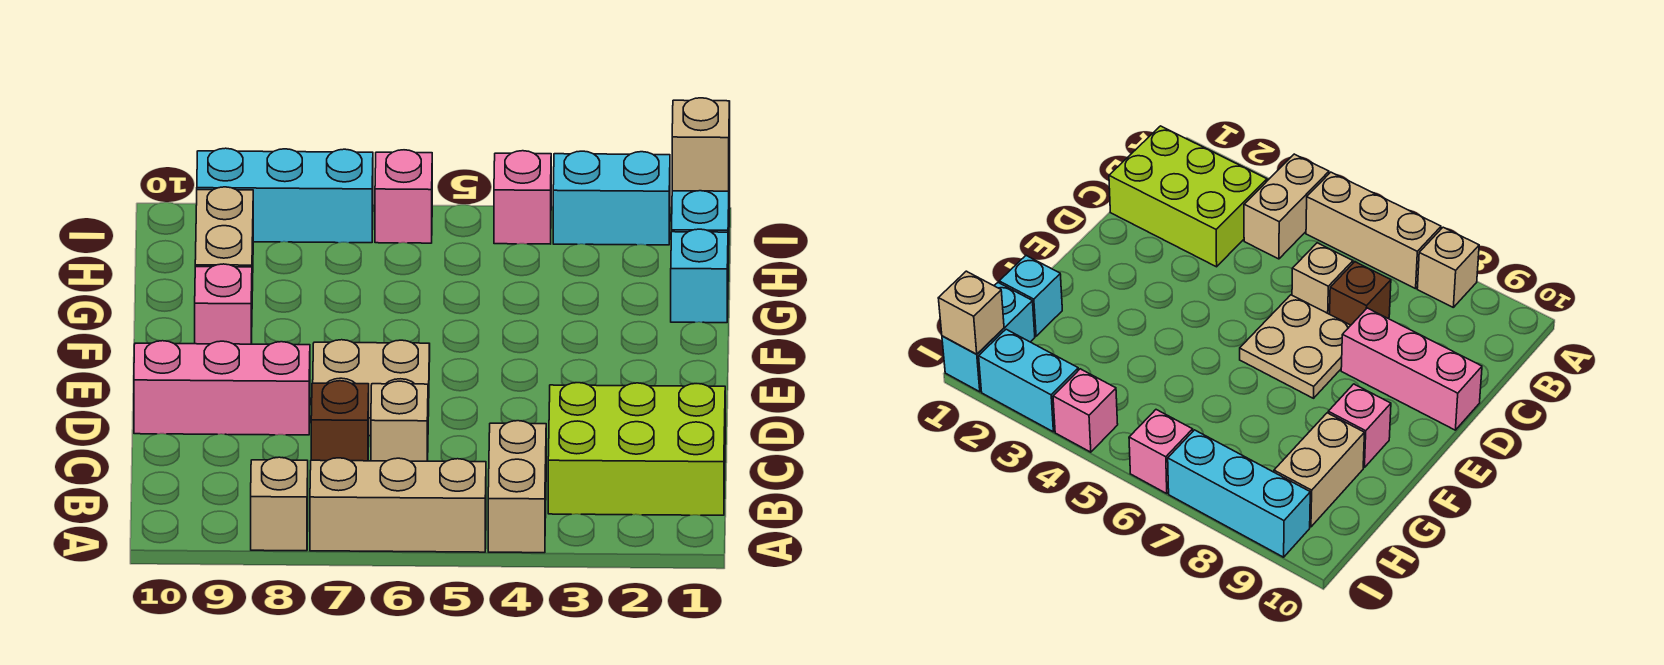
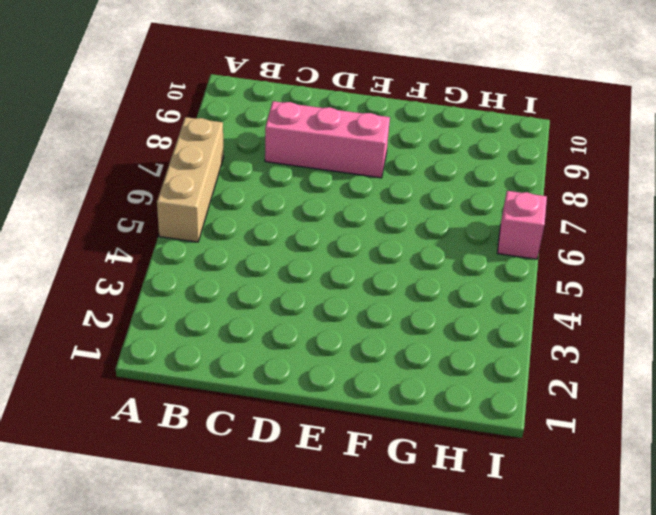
pink 1x3 brick [265,101,390,178] -> pink 1x3 brick turned to [134,341,310,435]
none -> tan 1x2 brick [488,421,546,553]
none -> tan 1x1 brick [251,457,308,551]
none -> lime 2x3 brick [548,383,725,515]

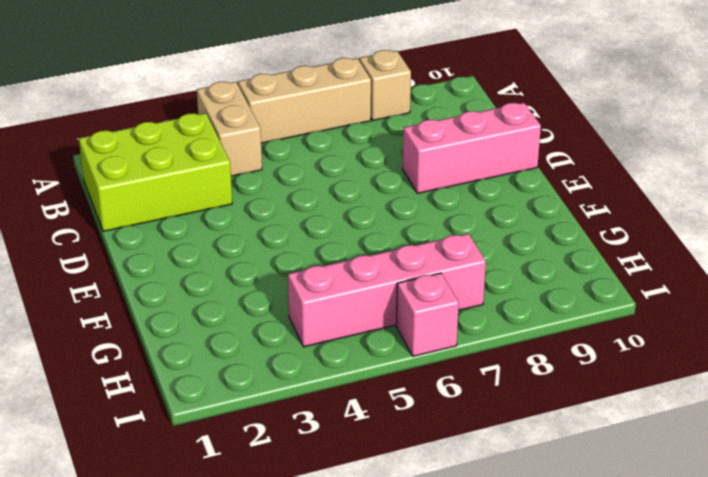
pink 1x4 brick [288,234,486,347] -> none
none -> tan 1x1 brick [371,381,428,461]
none -> brown 1x1 brick [311,381,369,461]
none -> tan 2x2 plate [313,340,430,436]

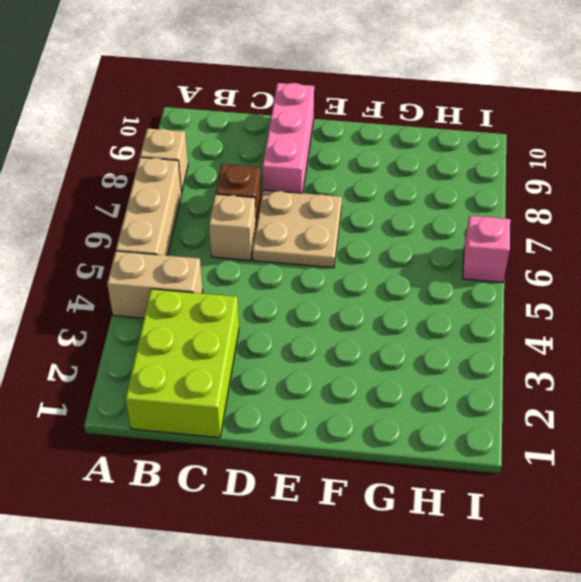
none -> pink 1x1 brick [195,264,252,344]
none -> cyan 1x1 brick [671,229,728,323]
none -> tan 1x2 brick [195,187,253,291]

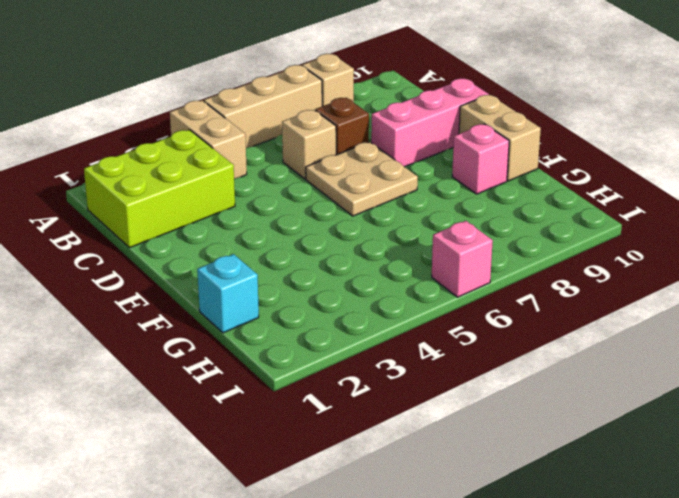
tan 1x2 brick [459,95,541,181] -> tan 1x2 brick moved to [195,187,253,291]
none -> cyan 1x2 brick [672,156,730,263]
none -> cyan 1x2 brick [553,151,670,245]
none -> pink 1x1 brick [494,151,551,244]

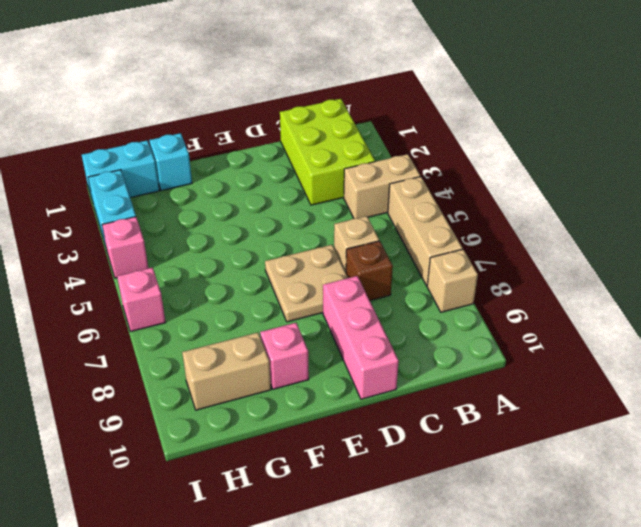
none -> cyan 1x3 brick [197,148,373,243]
none -> tan 1x1 brick [672,98,730,191]

